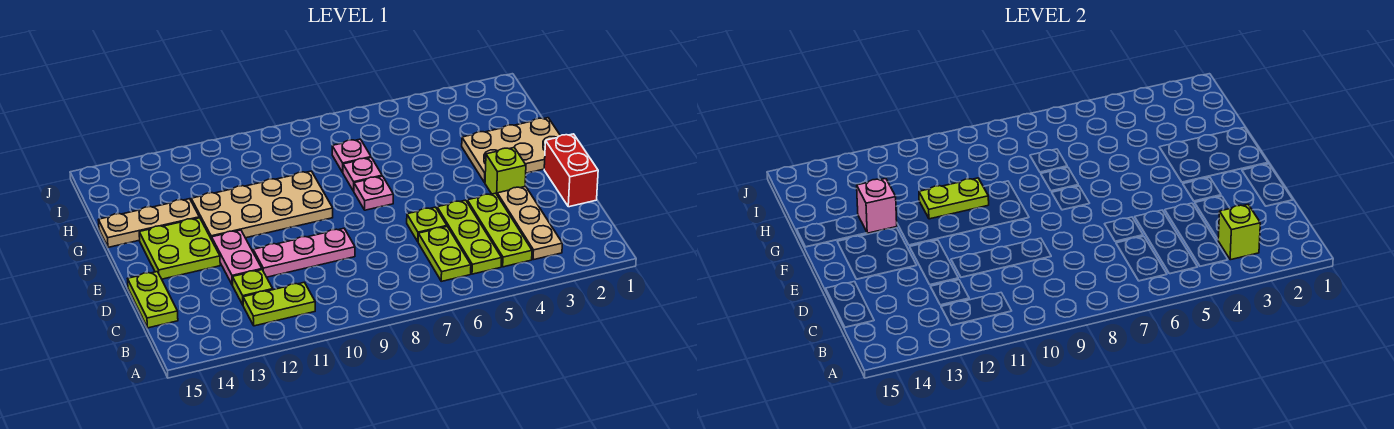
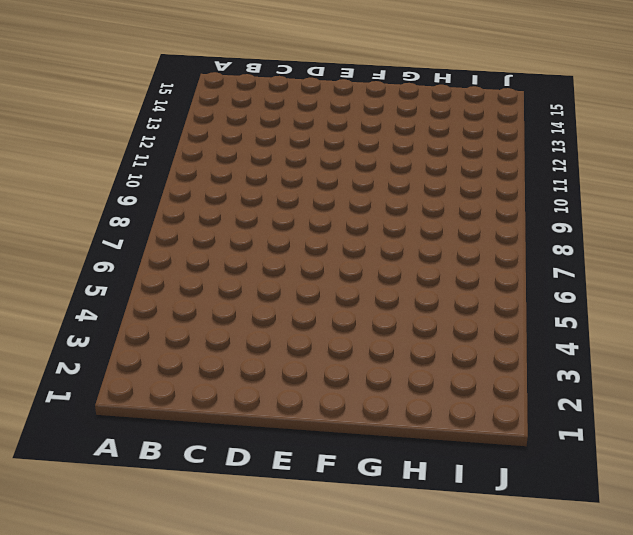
none -> tan 1x3 plate [497,186,562,260]
none -> lime 1x3 plate [467,193,532,267]
none -> lime 1x3 plate [437,200,502,274]

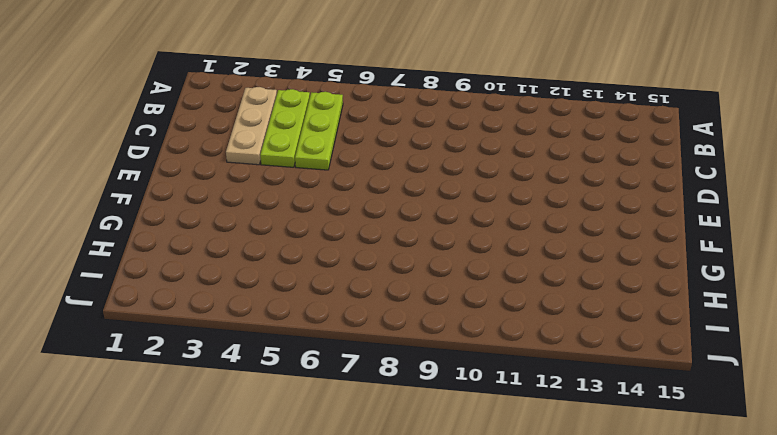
none -> lime 1x2 plate [418,227,471,281]
none -> lime 1x2 plate [243,282,315,326]
none -> lime 1x1 plate [233,270,273,305]

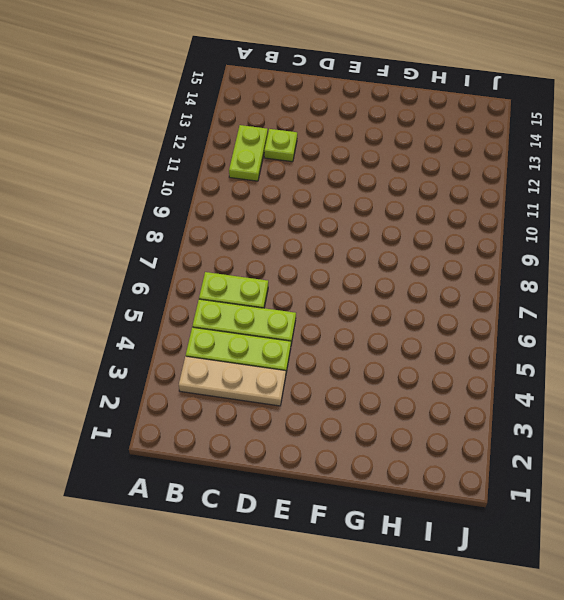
none -> lime 1x2 plate [128,272,178,328]
none -> red 1x2 brick [544,134,598,207]
none -> lime 1x1 plate [407,207,447,241]

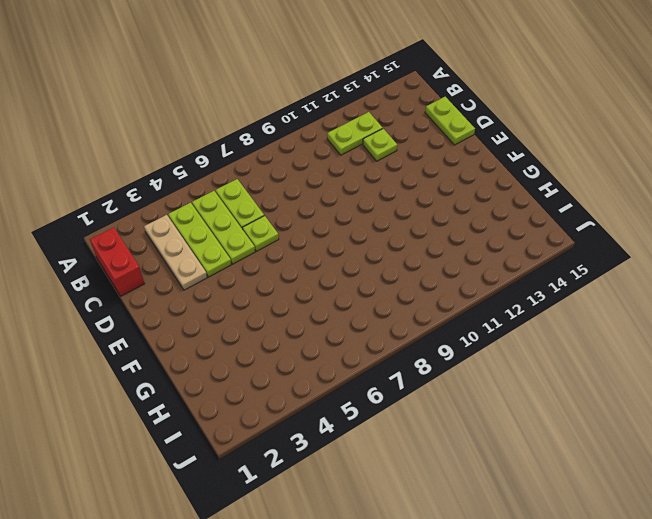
red 1x2 brick [90,228,145,296] -> red 1x2 brick moved to [544,134,598,207]
none -> pink 1x3 plate [253,228,355,277]
none -> pink 1x2 plate [212,230,262,285]
none -> lime 1x1 brick [485,147,526,194]

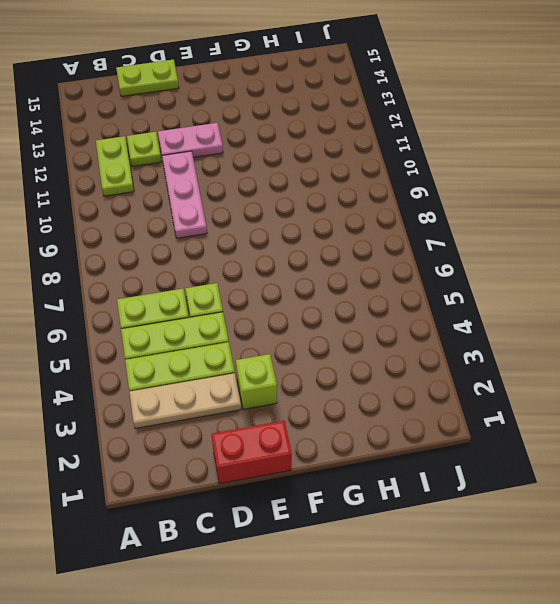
none -> lime 2x2 plate [139,218,220,279]
none -> tan 2x3 plate [462,118,560,182]
none -> pink 1x1 plate [354,176,393,210]

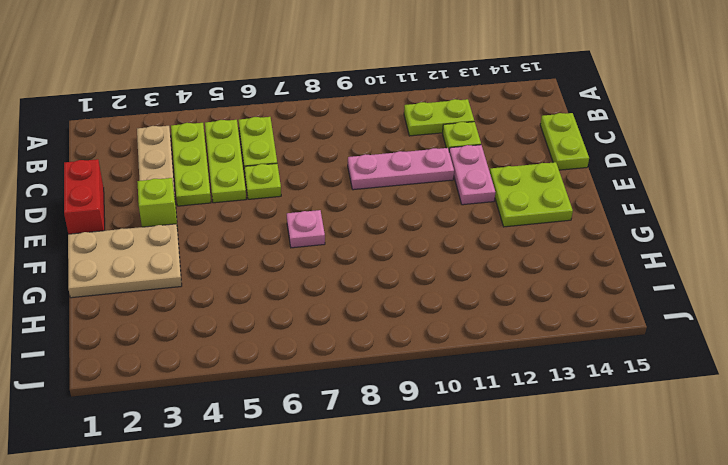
none -> tan 2x4 plate [191,171,333,240]
none -> pink 1x1 plate [343,158,382,191]
none -> tan 1x3 plate [98,199,199,247]

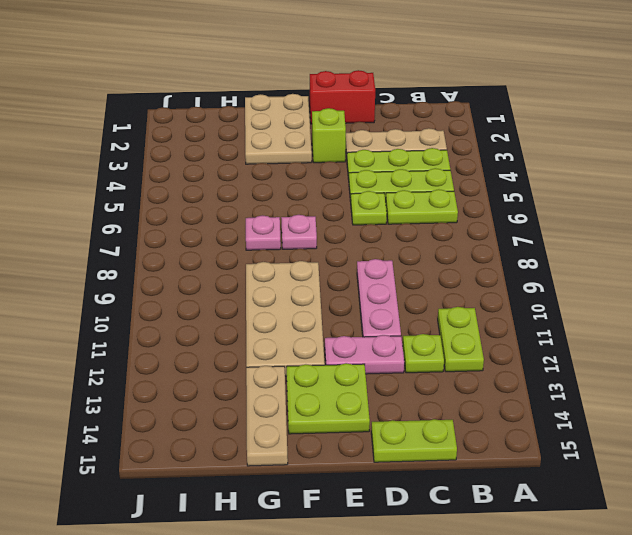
none -> pink 1x1 plate [332,139,371,172]
none -> lime 1x1 brick [1218,205,1260,260]
none -> lime 1x2 plate [919,178,989,219]

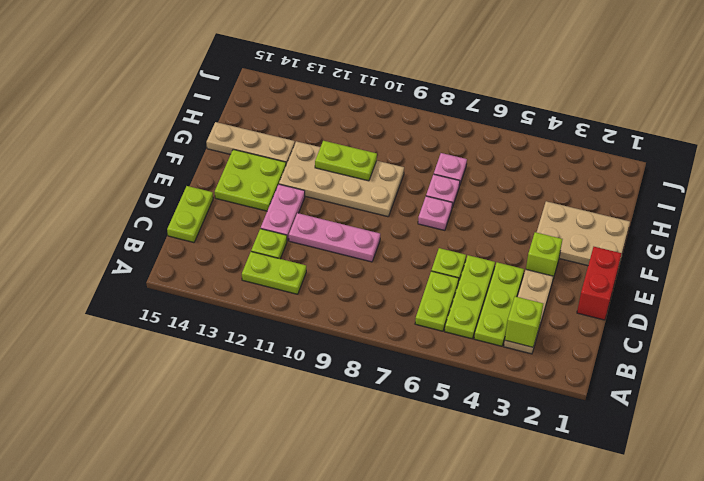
none -> pink 1x1 brick [857,179,897,233]

